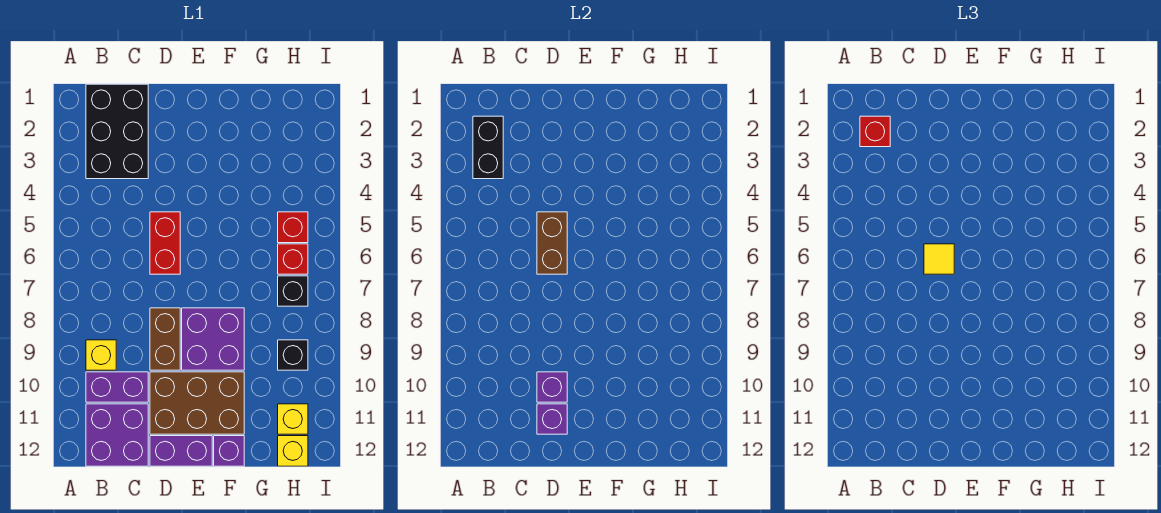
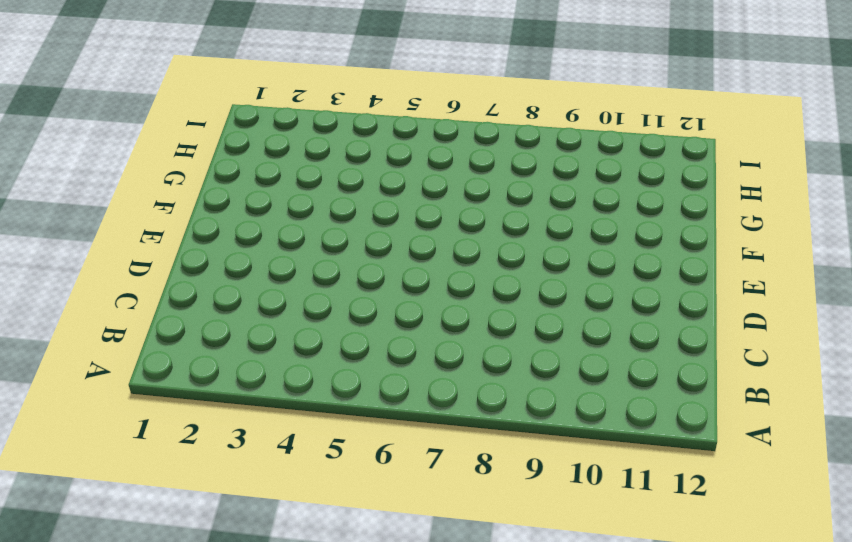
none -> black 2x3 brick [86,84,148,179]
none -> yellow 1x1 brick [86,340,116,370]
none -> purple 1x2 brick [86,372,148,402]

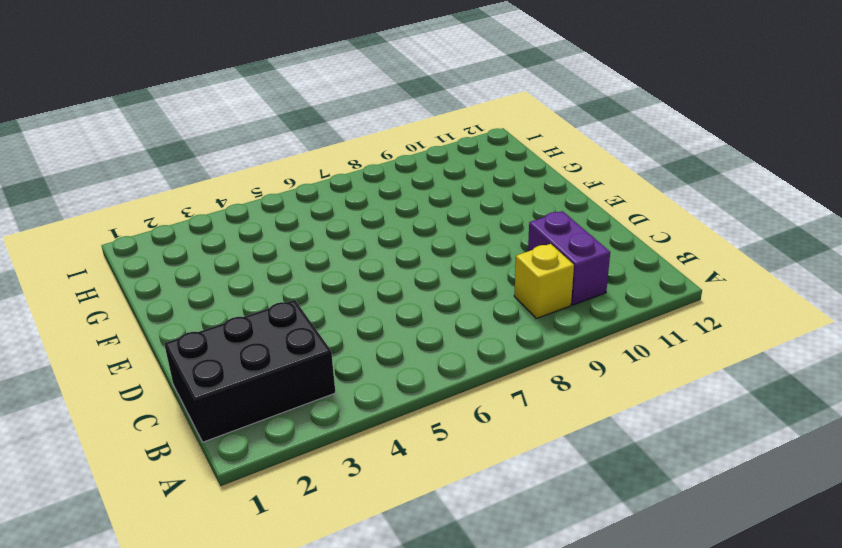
none -> purple 2x2 brick [86,404,148,466]
none -> red 1x2 brick [150,212,180,274]
none -> brown 1x2 brick [150,308,180,370]

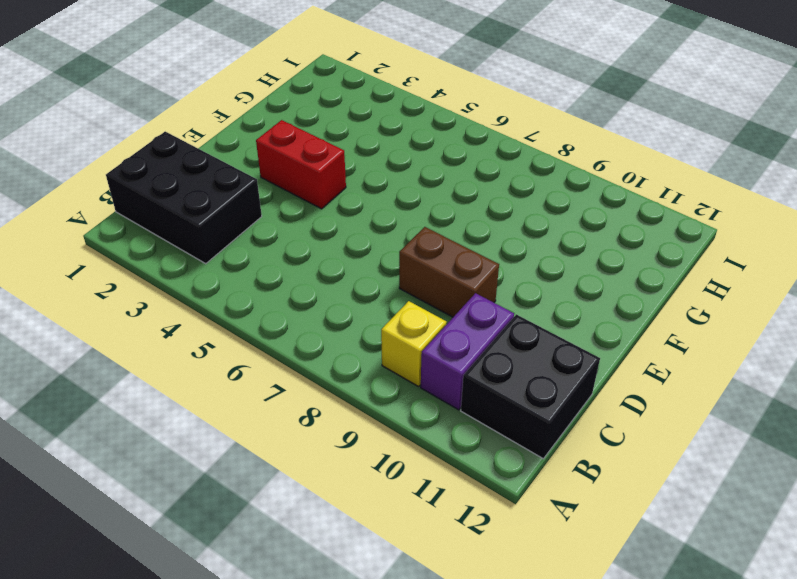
black 2x2 brick [461,314,600,459] -> purple 2x2 brick [86,404,148,466]
red 1x2 brick [256,120,346,209] -> red 1x2 brick moved to [150,212,180,274]
none -> brown 2x3 brick [150,372,244,434]
none -> purple 1x2 brick [150,436,212,466]
none -> purple 2x2 brick [182,308,244,370]

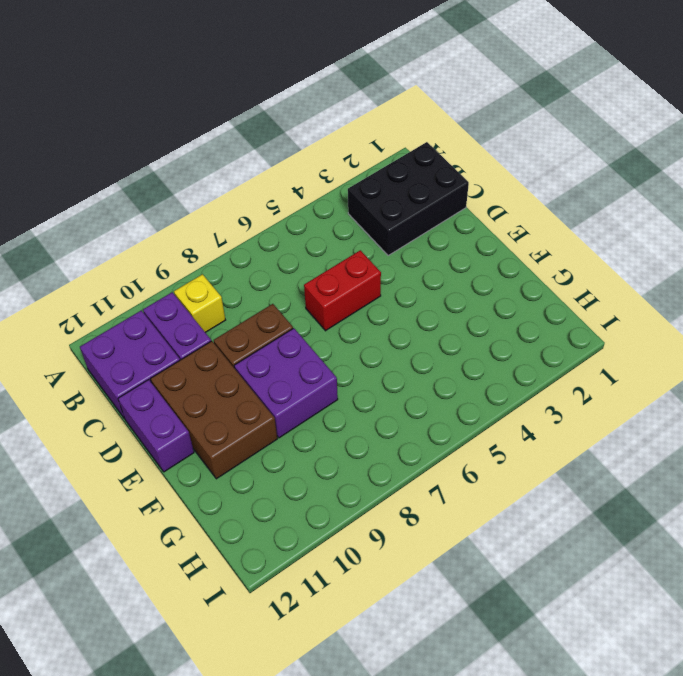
none -> purple 1x1 brick [214,436,244,466]
none -> red 1x1 brick [278,212,308,243]
none -> red 1x1 brick [278,244,308,274]

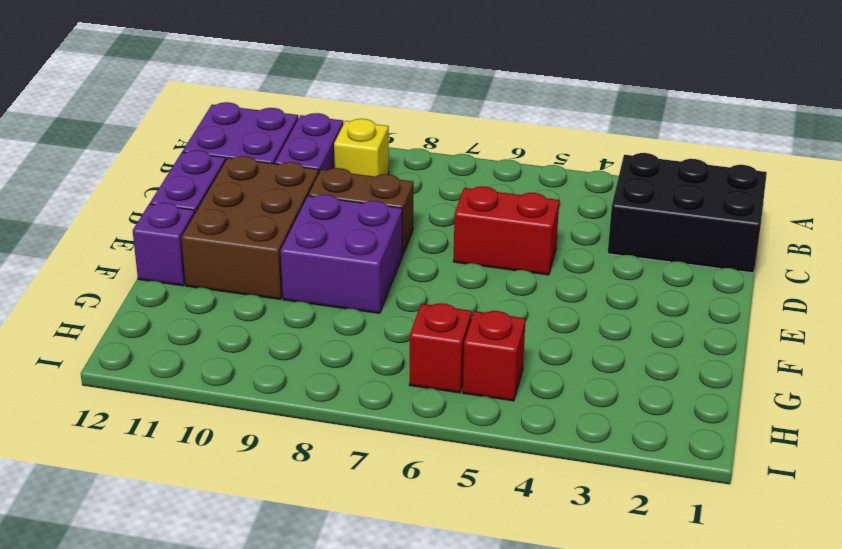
none -> black 1x1 brick [278,276,308,306]
none -> black 1x1 brick [278,340,308,370]
none -> yellow 1x1 brick [278,404,308,434]

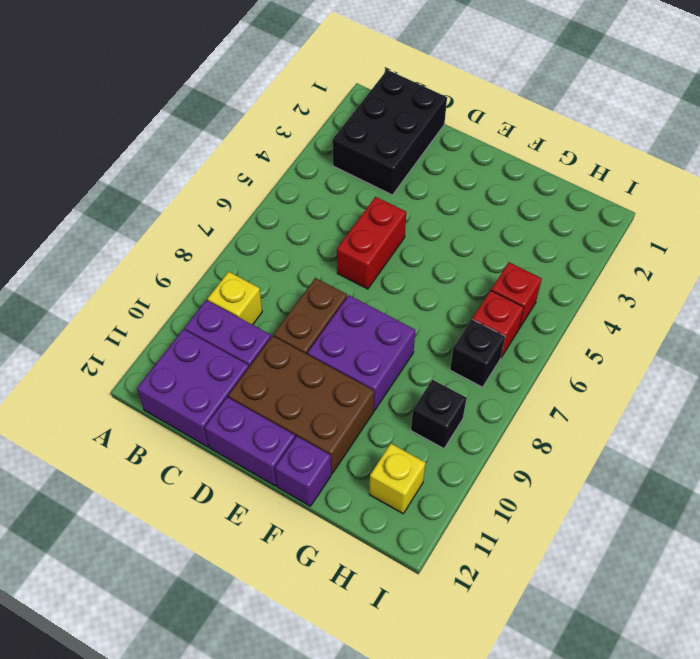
none -> yellow 1x1 brick [278,436,308,466]
none -> black 1x2 brick [473,116,503,179]
none -> brown 1x2 brick [537,212,567,274]

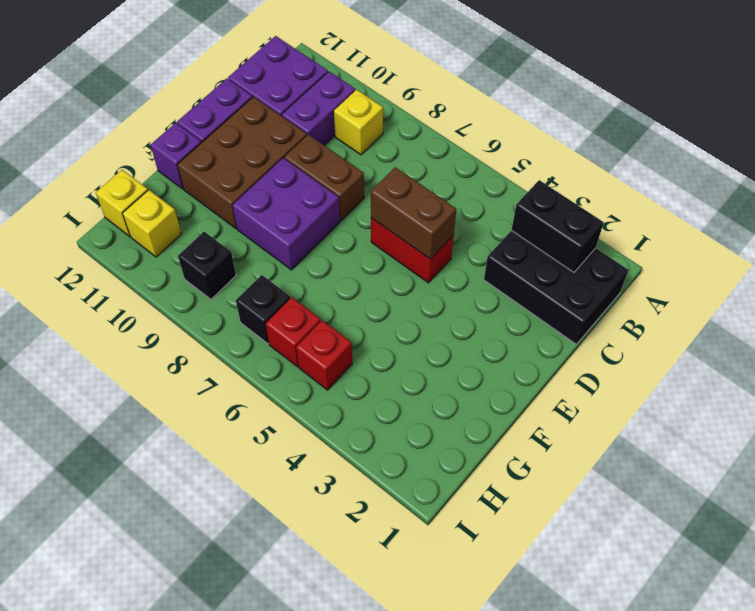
none -> purple 1x1 brick [537,372,567,402]
none -> purple 1x1 brick [537,404,567,434]
none -> red 1x1 brick [860,116,890,147]

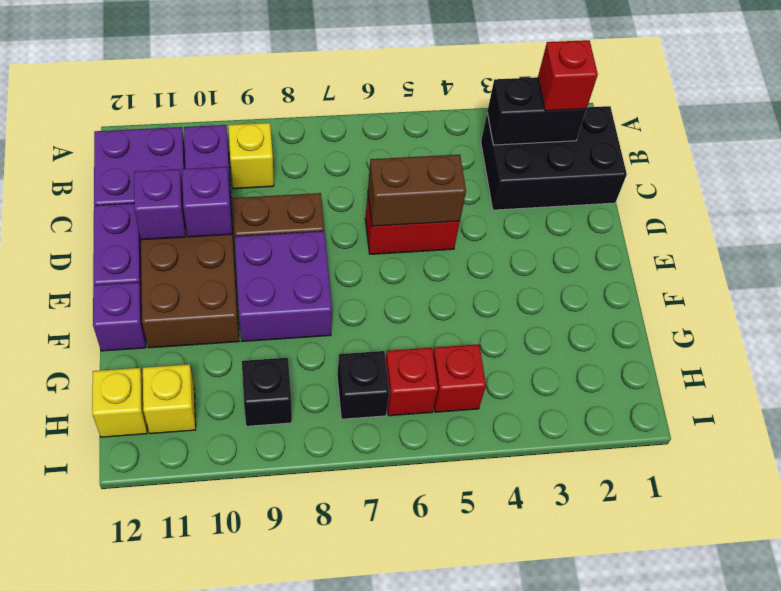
none -> yellow 1x1 tile [924,244,954,274]

